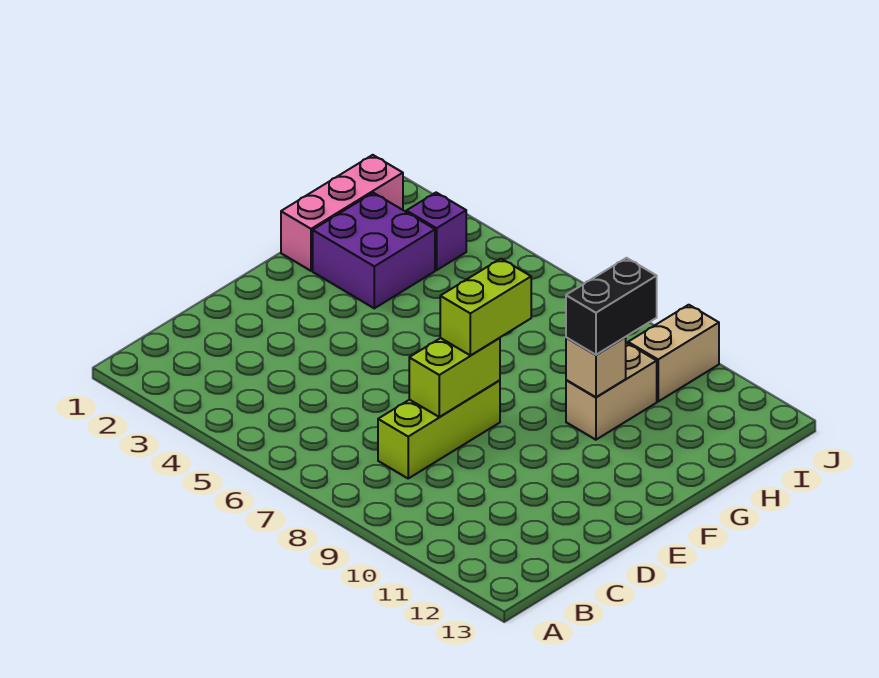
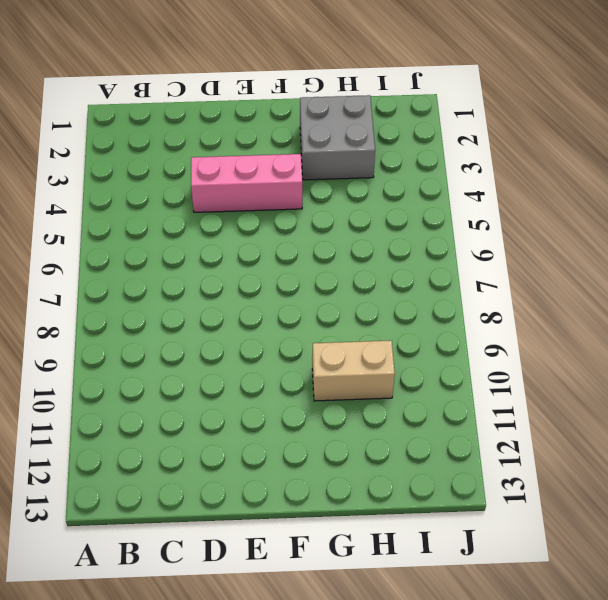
pink 1x3 brick [191,154,302,212] -> pink 1x3 brick moved to [281,155,403,271]
grey 2x2 brick [300,95,375,180] -> purple 2x2 brick [313,193,435,308]
none -> lime 1x3 brick [378,380,500,478]
none -> purple 1x1 brick [406,193,466,270]

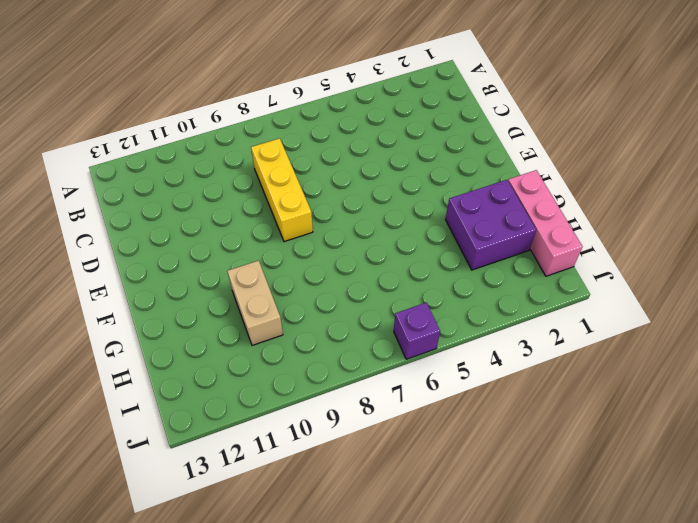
yellow 1x3 brick [251,138,313,242] -> lime 1x3 brick [378,380,500,478]
purple 1x1 brick [394,303,440,359] -> purple 1x1 brick moved to [406,193,466,270]
none -> tan 1x2 brick [628,305,719,401]
none -> lime 1x2 brick [409,338,500,417]

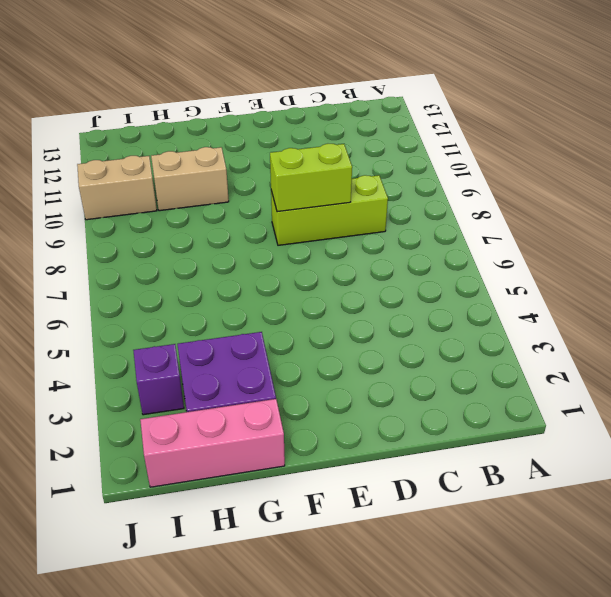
none -> tan 1x1 brick [566,337,626,397]
none -> lime 1x2 brick [440,259,531,355]

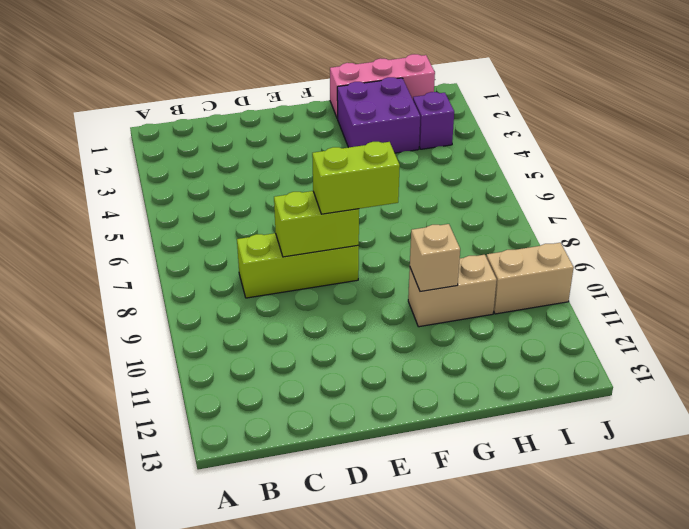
none -> black 1x2 brick [566,258,657,355]

